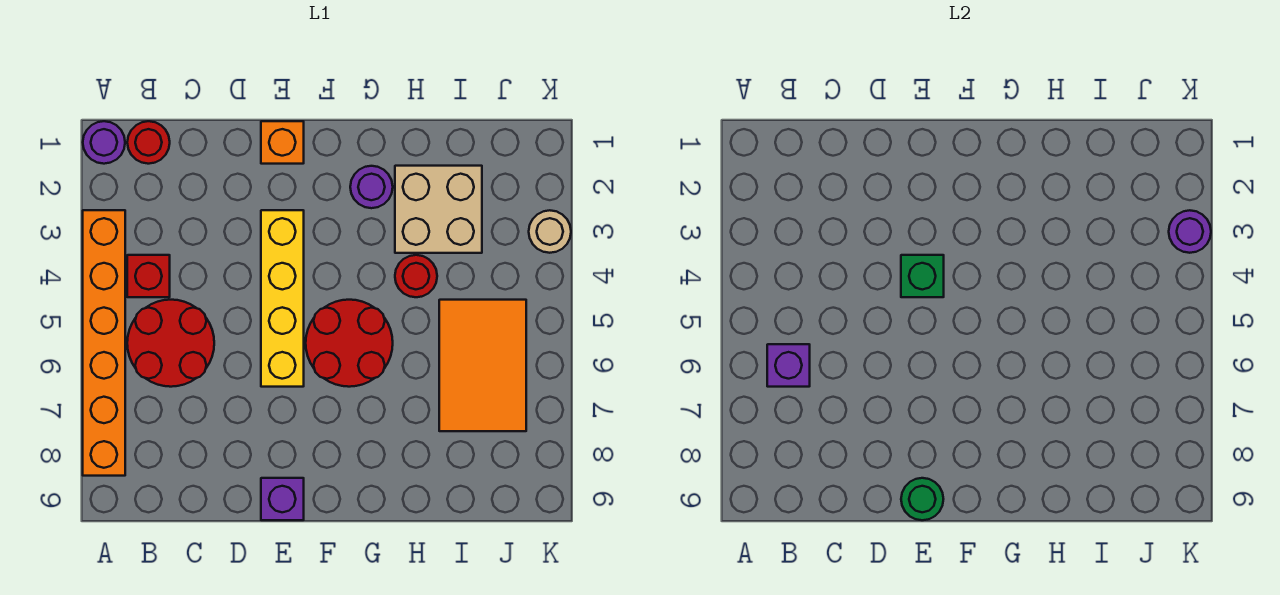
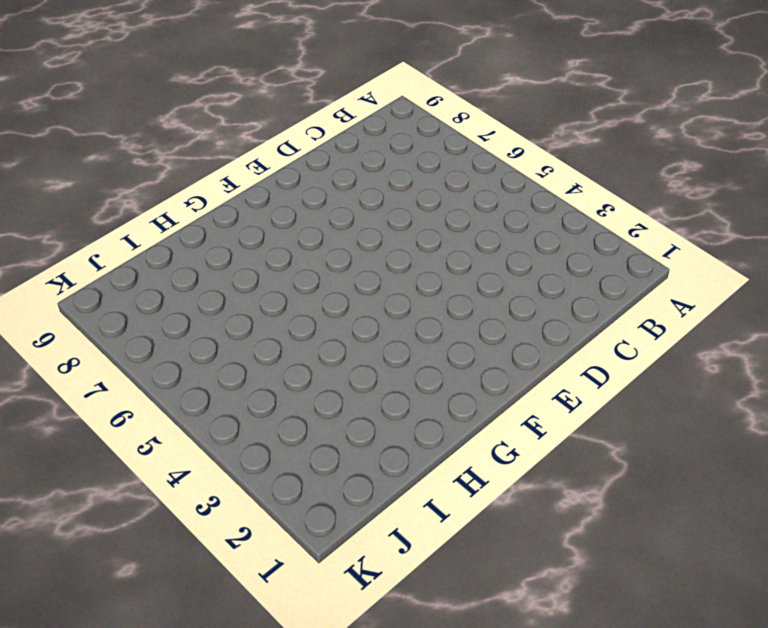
none -> purple 1x1 round brick [83,121,125,164]
none -> orange 1x6 brick [83,210,125,476]
none -> red 1x1 round brick [127,121,170,164]

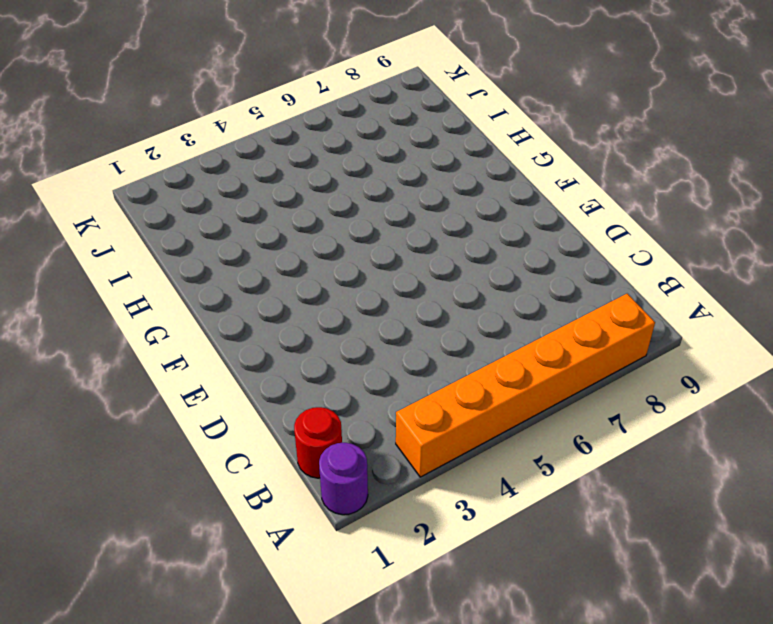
none -> red 1x1 brick [127,255,170,297]
none -> red 2x2 round brick [127,300,214,387]
none -> orange 1x1 brick [261,121,304,164]

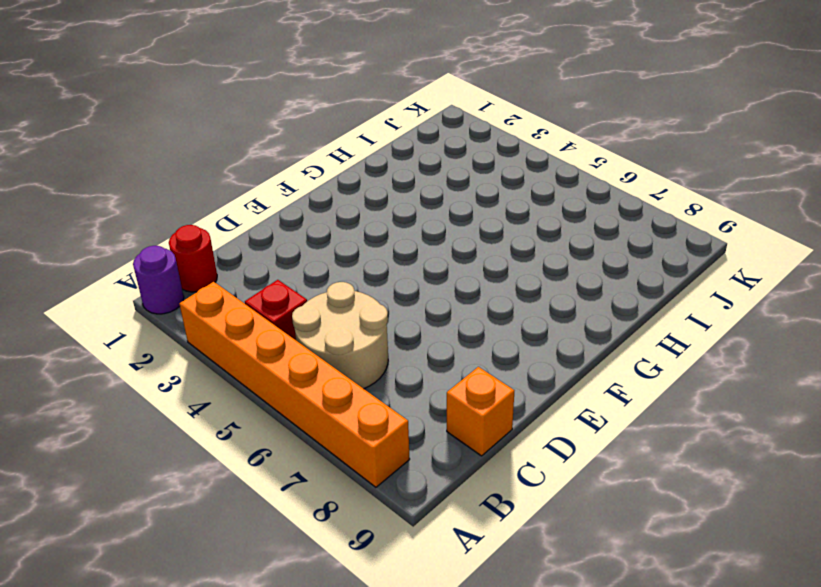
tan 2x2 round brick [292,282,388,389] -> red 2x2 round brick [127,300,214,387]
orange 1x1 brick [447,367,514,456] -> orange 1x1 brick moved to [261,121,304,164]
none -> yellow 1x4 brick [261,210,304,387]
none -> purple 1x1 brick [261,478,304,520]
none -> red 2x2 round brick [306,300,393,387]

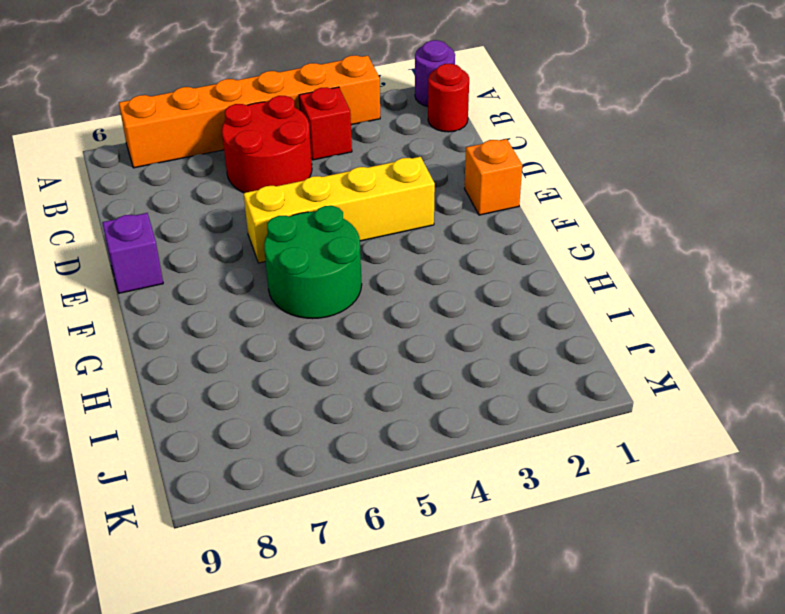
green 2x2 round brick [264,206,362,319] -> red 2x2 round brick [306,300,393,387]
none -> purple 1x1 round brick [350,166,393,208]
none -> tan 2x2 brick [395,166,482,253]
none -> red 1x1 round brick [395,255,437,297]

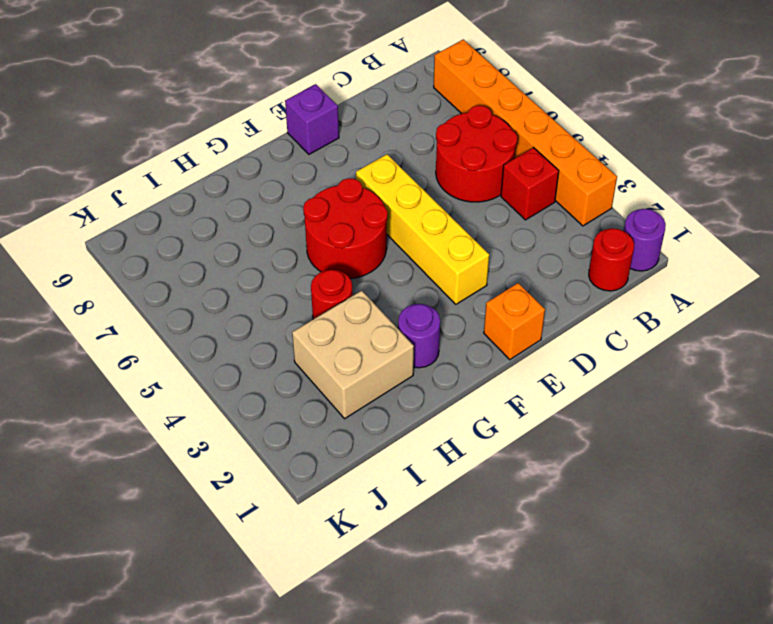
none -> orange 2x3 tile [439,300,526,431]
none -> tan 1x1 round brick [529,210,571,253]
none -> purple 1x1 brick [767,344,810,387]

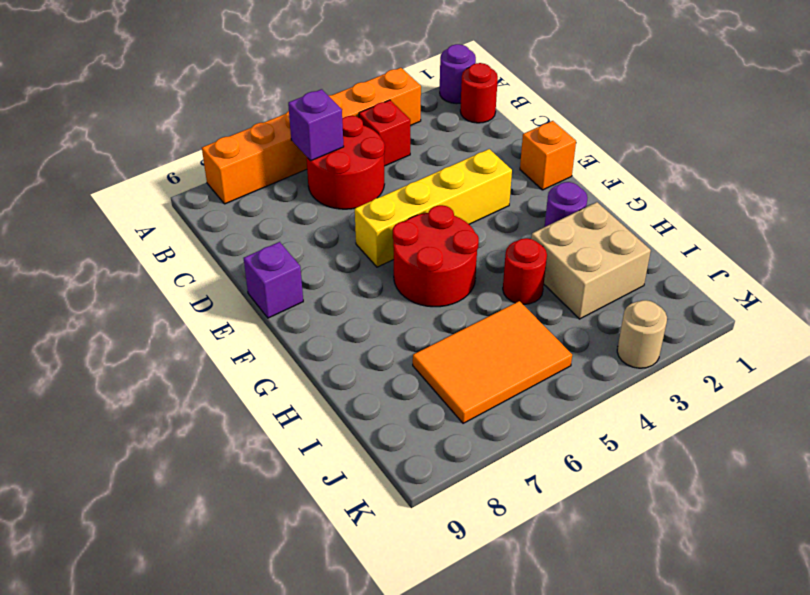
none -> green 1x1 brick [901,255,944,297]
none -> green 1x1 round brick [901,478,943,520]
none -> purple 1x1 round brick [1169,210,1211,253]

